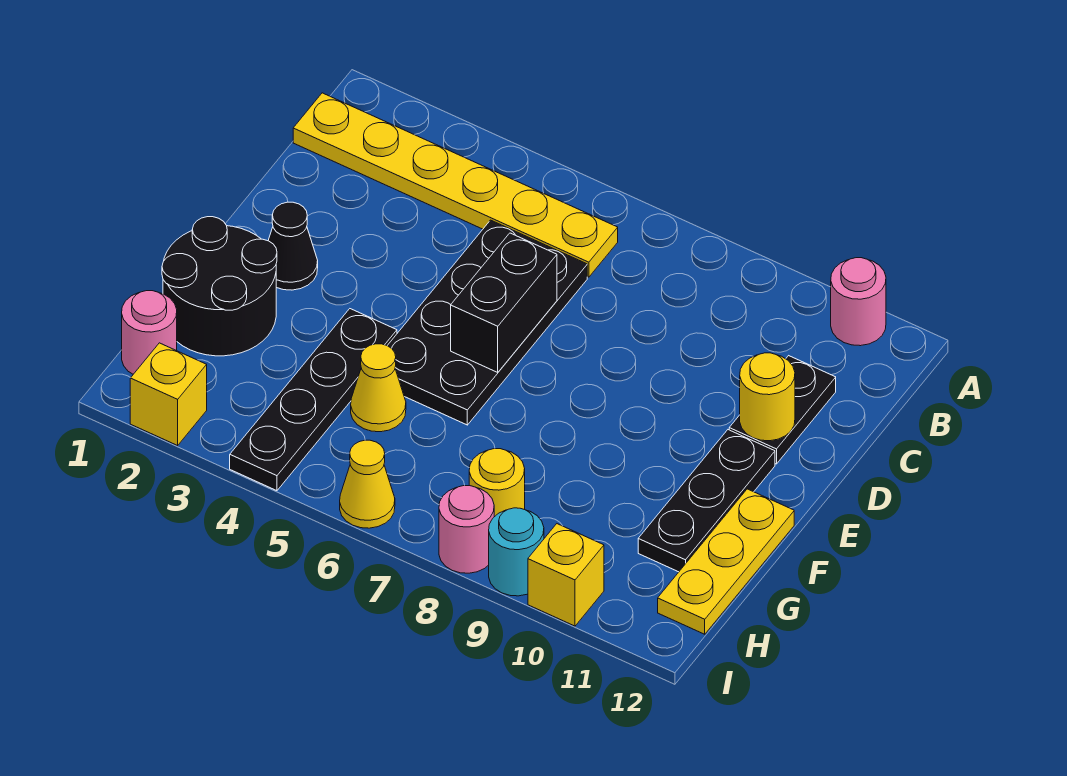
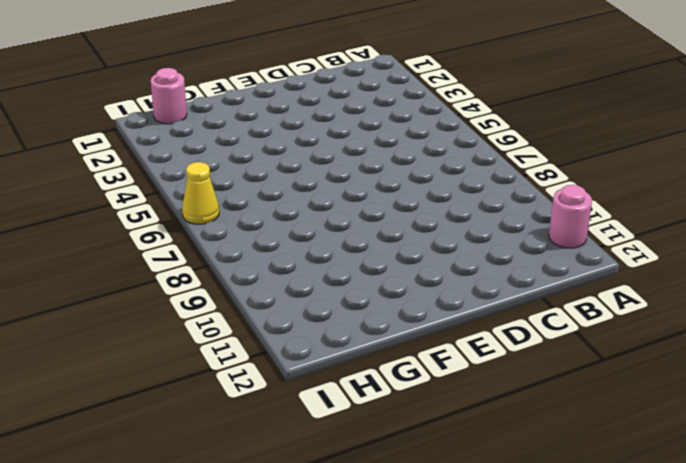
none -> yellow 1x6 plate [293,93,618,277]
none -> black 2x4 plate [387,220,587,425]
none -> black 1x2 plate [729,356,836,464]

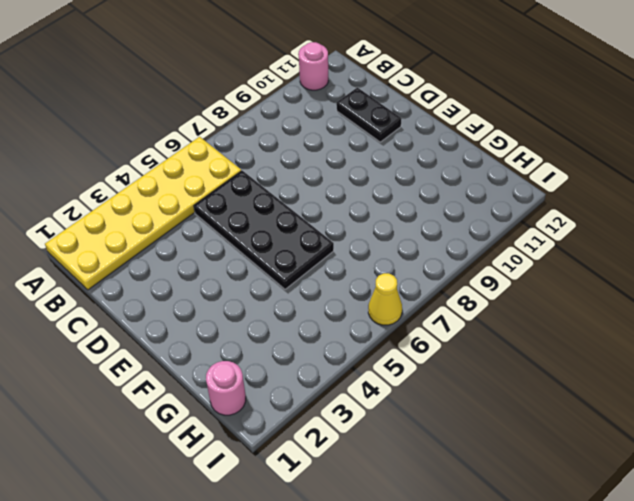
yellow 2x6 plate [45,137,241,290] -> yellow 1x6 plate [293,93,618,277]
none -> black 1x1 cone [268,202,318,290]
none -> black 1x3 plate [638,430,775,572]
none -> black 2x2 round brick [162,217,277,356]

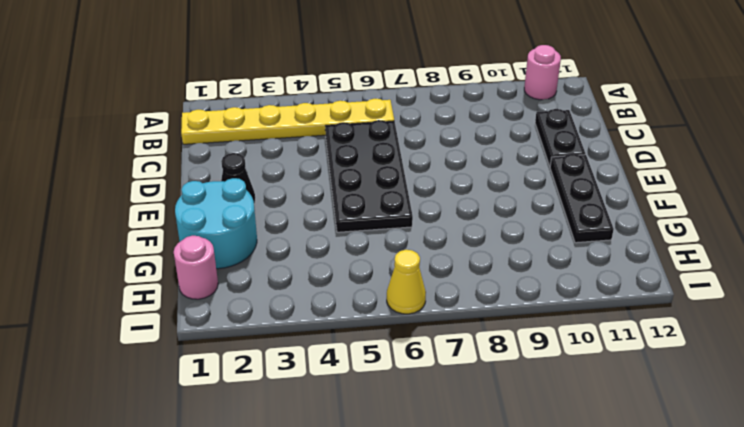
cyan 2x2 round brick [175,178,257,269] -> black 2x2 round brick [162,217,277,356]
none -> black 1x4 plate [230,309,397,491]
none -> yellow 1x3 plate [658,489,794,634]
none -> yellow 1x1 cone [351,344,406,432]

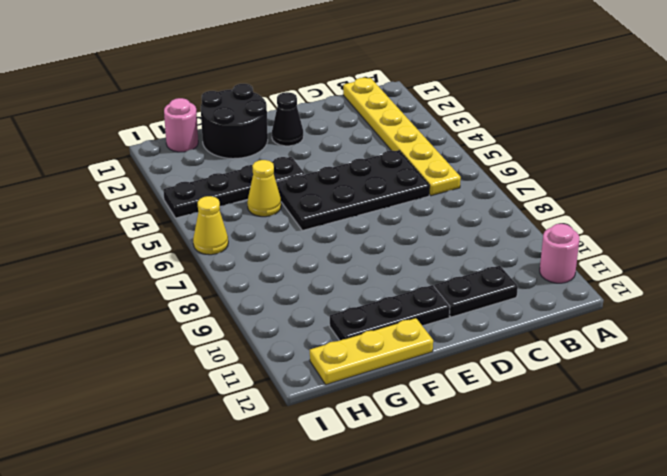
none -> yellow 1x1 round brick [469,449,525,517]
none -> yellow 1x1 brick [130,343,207,445]
none -> pink 1x1 round brick [439,486,494,573]

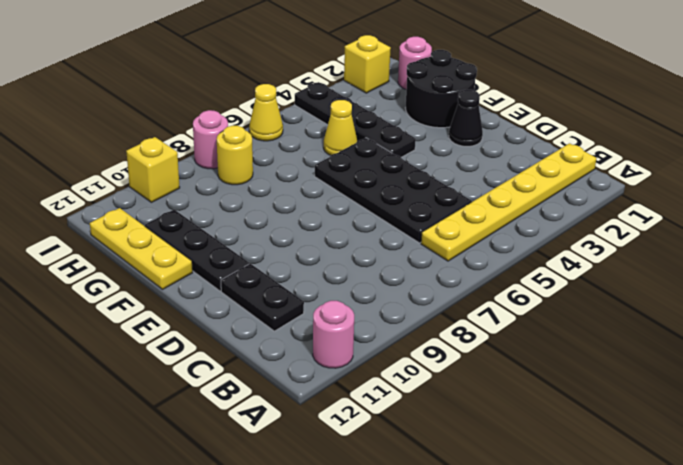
none -> cyan 1x1 round brick [489,508,544,596]
none -> black 1x2 brick [451,233,557,372]
none -> yellow 1x1 round brick [740,353,795,441]

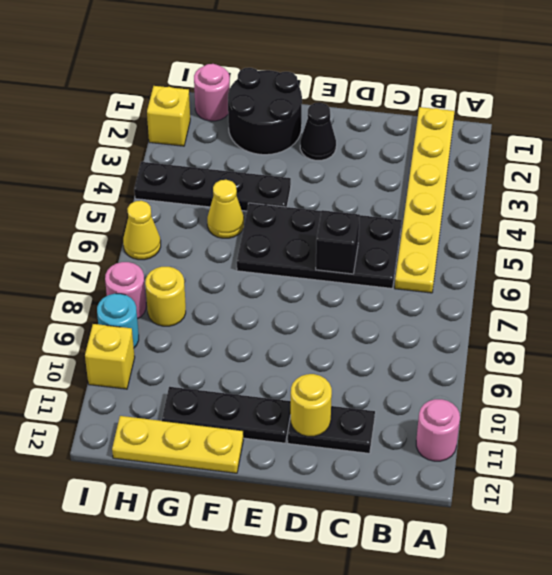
black 1x1 brick [316,210,360,274] -> black 1x2 brick [451,233,557,372]

